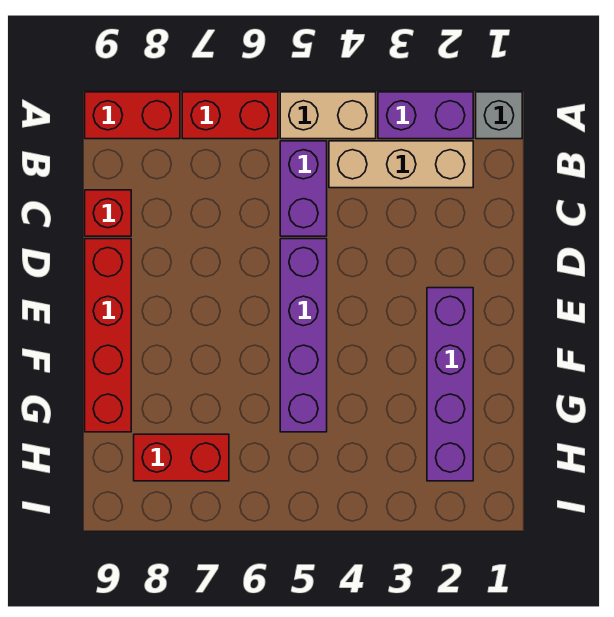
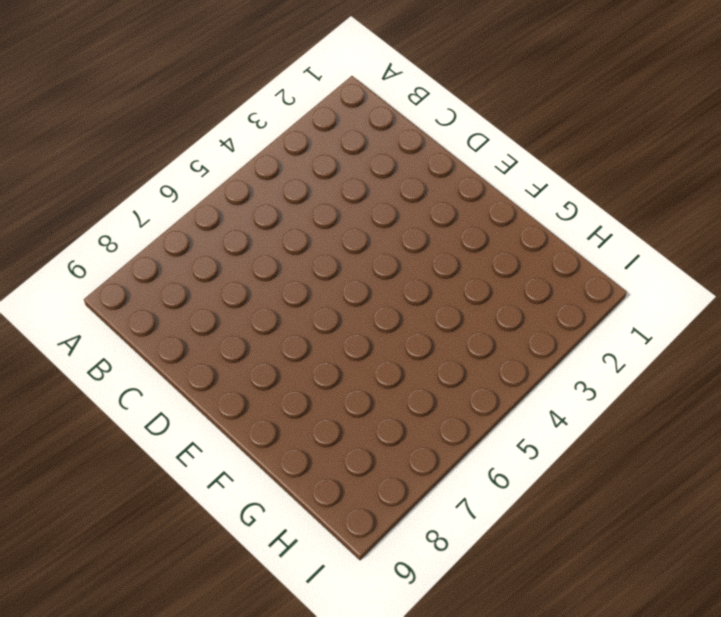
none -> grey 1x1 brick [476,92,522,139]
none -> purple 1x2 brick [378,92,473,139]
none -> tan 1x2 brick [280,92,376,139]

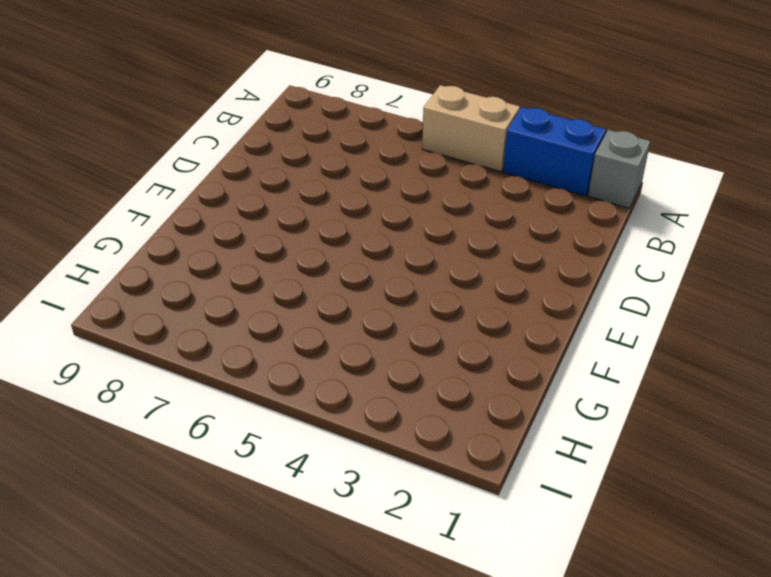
blue 1x2 brick [503,107,606,196] -> purple 1x2 brick [378,92,473,139]
none -> red 1x2 brick [182,92,278,139]
none -> red 1x2 brick [85,92,180,139]
none -> tan 1x3 brick [329,141,473,188]

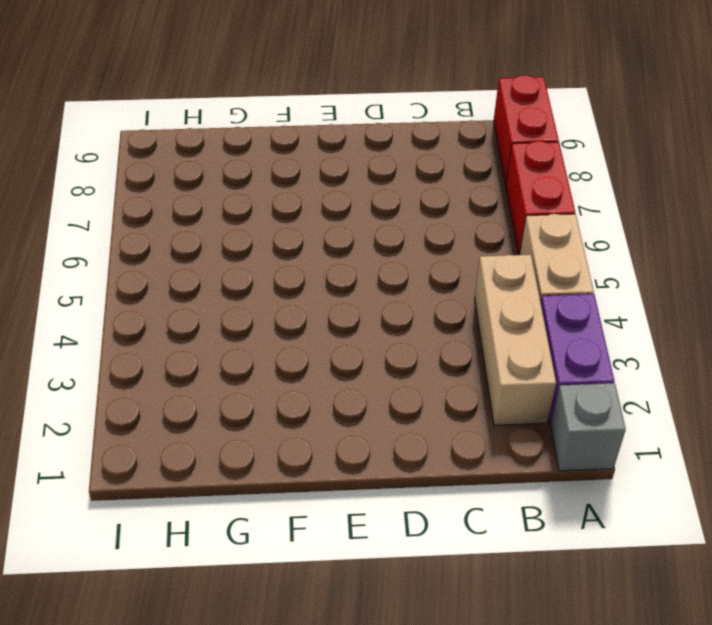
none -> purple 1x2 brick [280,141,327,236]
none -> red 1x1 brick [85,190,131,236]
none -> purple 1x4 brick [280,239,327,432]

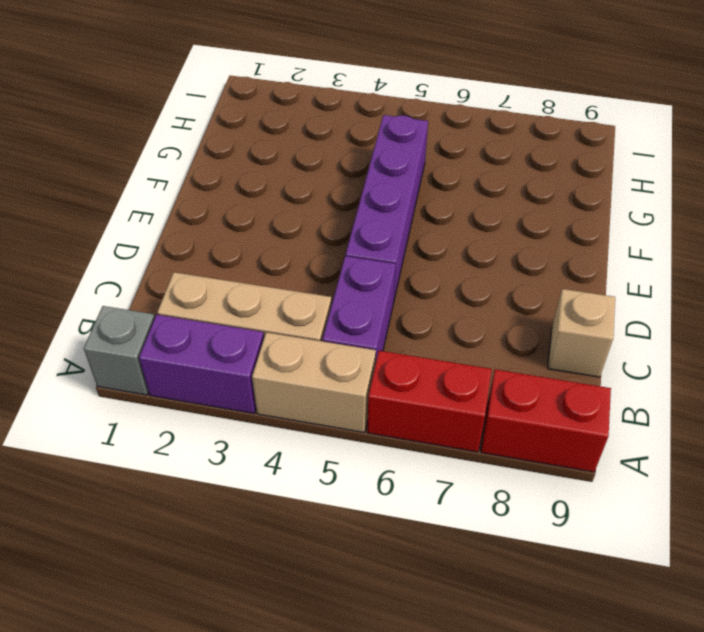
tan 1x1 brick [548,289,615,377] -> red 1x1 brick [85,190,131,236]
none -> red 1x4 brick [85,239,131,432]
none -> purple 1x4 brick [427,288,473,481]
none -> red 1x2 brick [134,434,229,481]

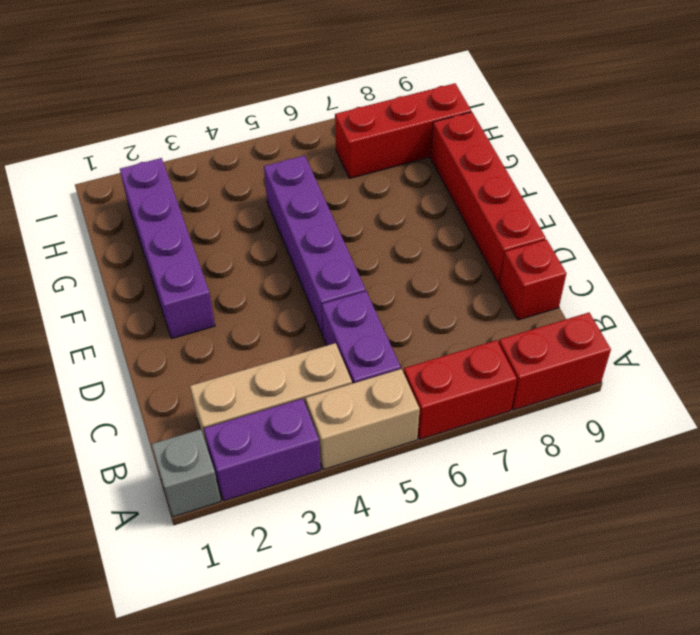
red 1x3 brick [335,83,471,178] -> red 1x2 brick [134,434,229,481]

